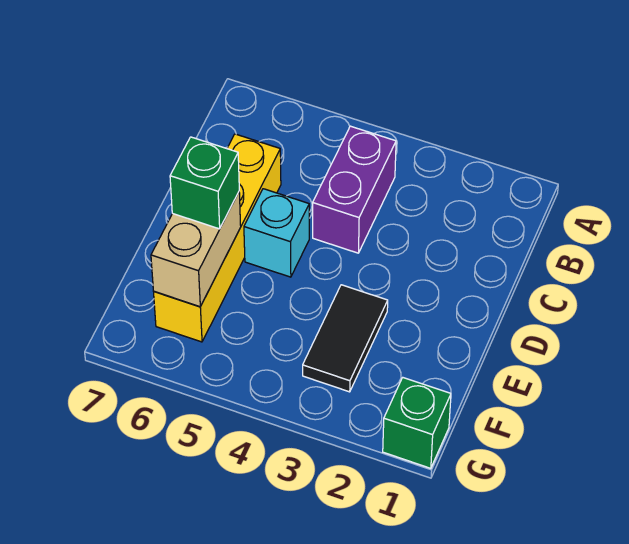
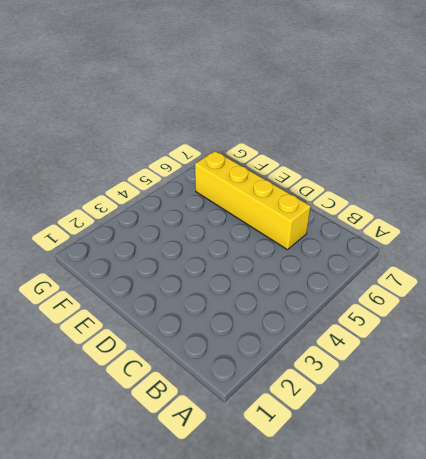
none -> purple 1x2 brick [313,126,396,253]
none -> cyan 1x1 brick [244,189,309,277]

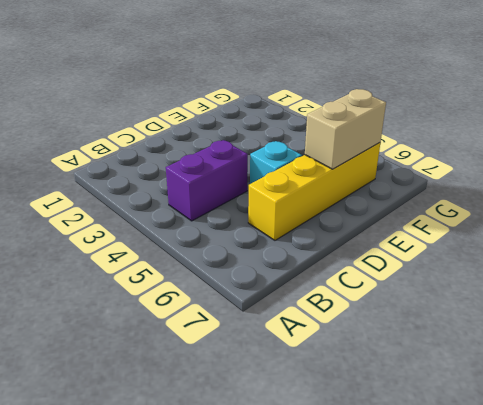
none -> black 1x2 tile [303,285,388,392]
none -> green 1x1 brick [383,378,451,468]

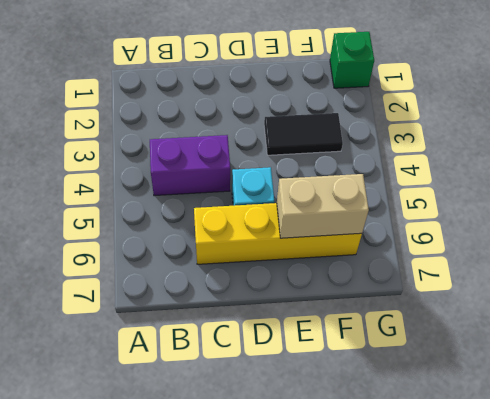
none -> green 1x1 brick [170,137,239,229]

